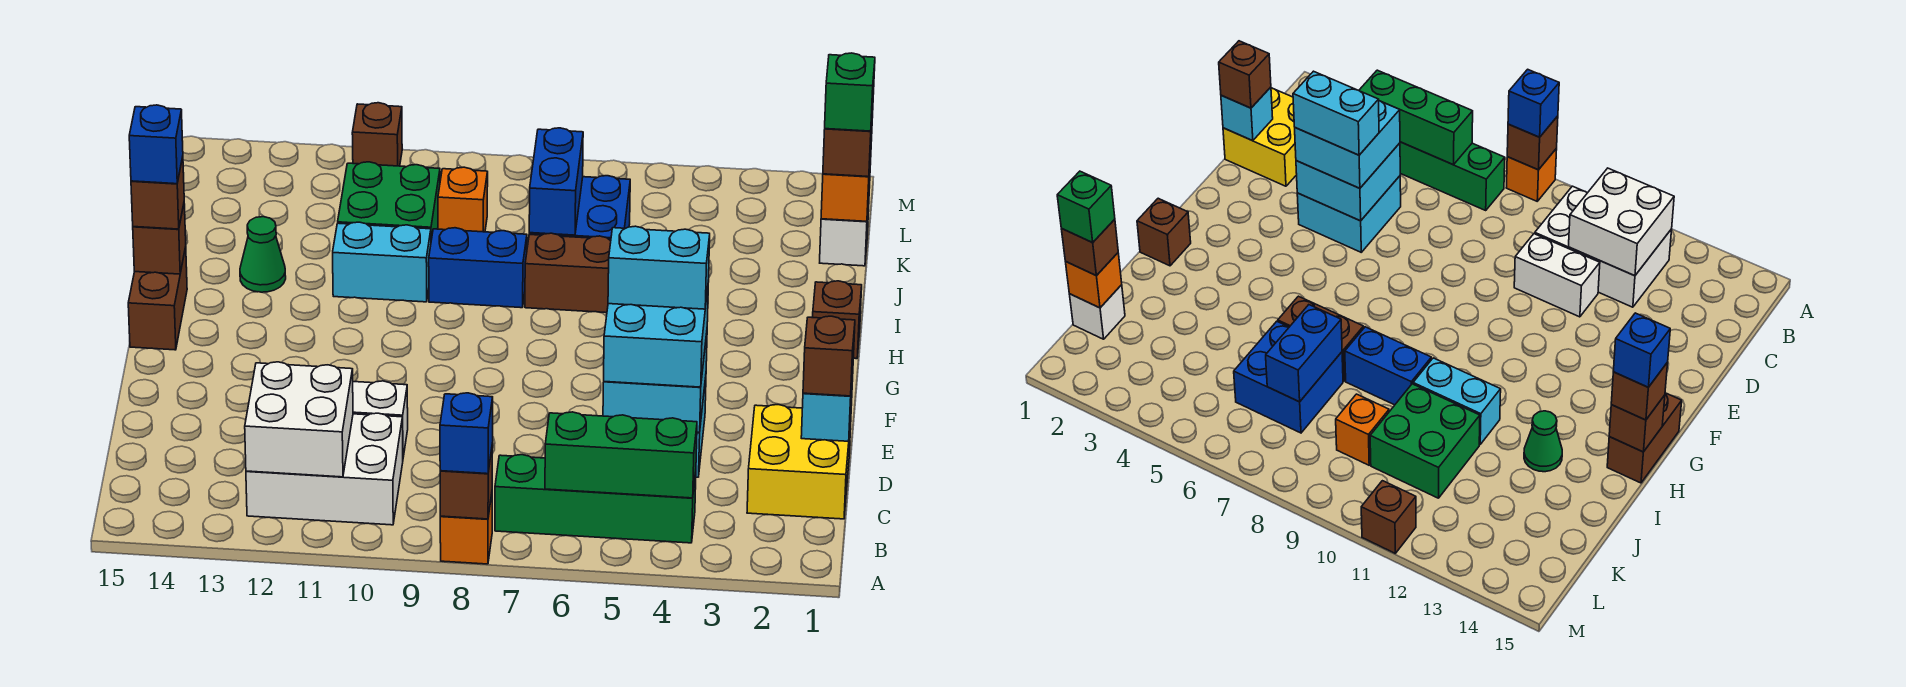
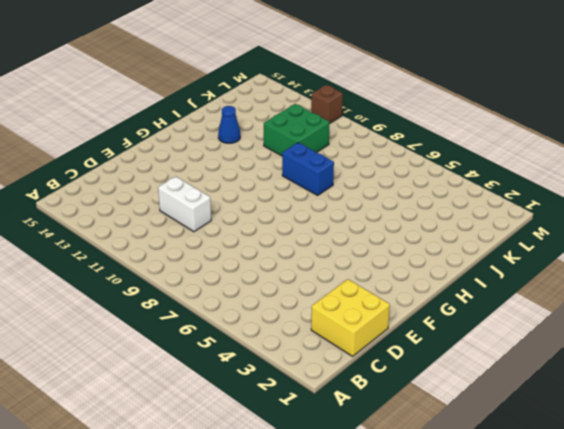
blue 1x1 cone [218,106,240,143] -> green 1x1 cone [240,217,286,292]
none -> orange 1x1 brick [440,495,492,564]
none -> green 1x4 brick [495,455,696,543]
none -> white 2x3 brick [246,413,403,525]
none -> cyan 2x2 brick [1297,176,1401,252]

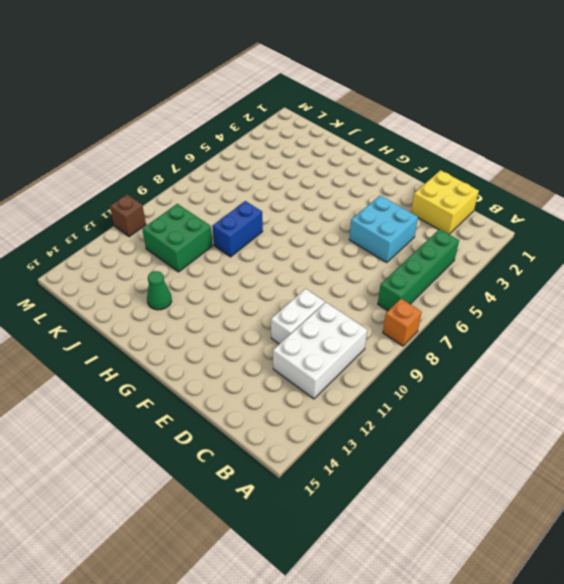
none -> brown 1x2 brick [128,247,187,350]
none -> brown 1x1 brick [813,281,862,359]
none -> brown 1x2 brick [525,233,611,313]
none -> cyan 1x2 brick [333,222,431,302]

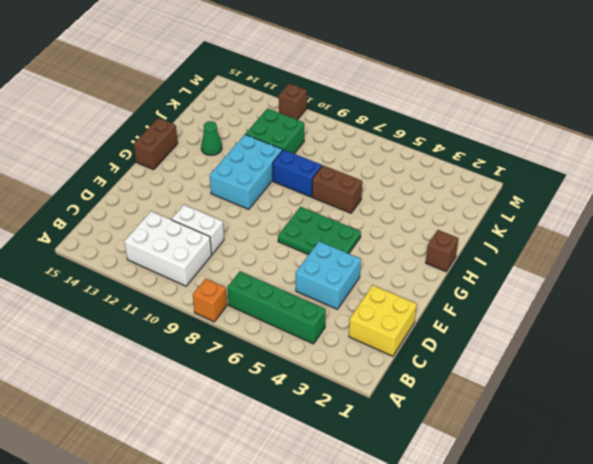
green 2x3 plate [278,207,361,255] -> none
cyan 2x3 brick [210,135,282,209] -> cyan 1x2 brick [333,222,431,302]
none -> blue 2x2 brick [529,176,630,239]
none -> white 1x1 brick [820,203,869,266]
none -> orange 1x1 brick [438,167,488,232]
none -> brown 1x1 brick [440,443,493,519]

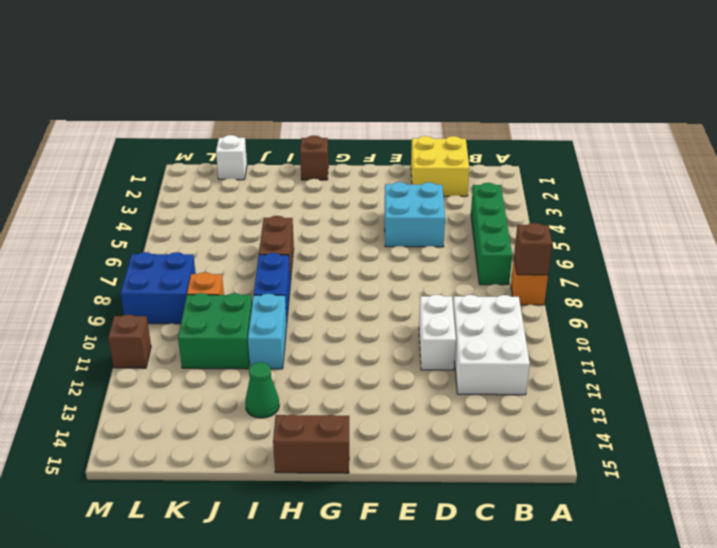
blue 2x2 brick [120,252,196,324] -> blue 2x2 brick moved to [529,176,630,239]
none -> green 1x3 brick [545,412,697,498]
none -> white 2x2 brick [245,362,353,477]
none -> cyan 1x1 brick [801,374,853,441]
none -> cyan 2x2 brick [603,333,707,433]

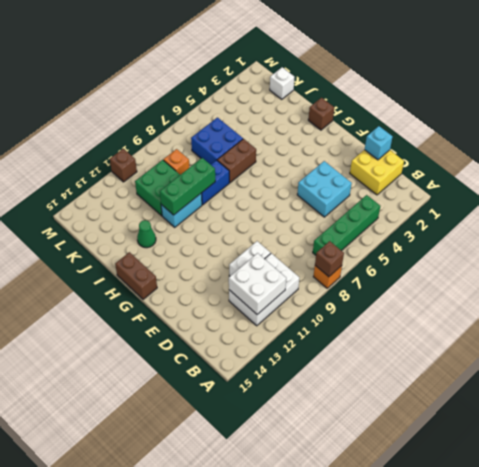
green 1x3 brick [160,158,215,215] -> green 1x3 brick moved to [545,412,697,498]
none -> cyan 2x2 brick [603,333,707,433]
none -> brown 1x1 brick [133,204,186,274]
none -> blue 1x2 brick [529,128,583,235]
none -> orange 1x1 brick [821,157,871,221]

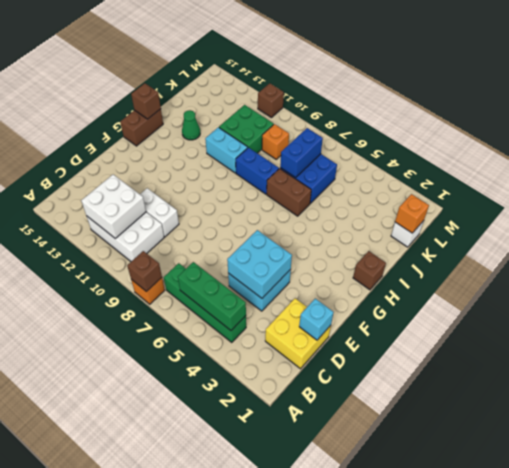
none -> blue 1x1 brick [440,393,493,474]
none -> brown 1x1 brick [803,316,855,396]
none -> cyan 2x2 brick [604,280,709,387]
none -> brown 1x1 brick [131,157,184,229]

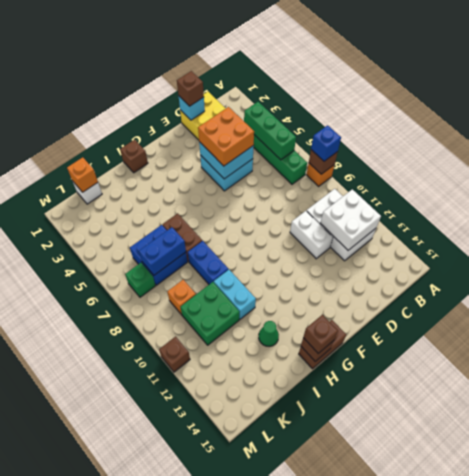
orange 2x2 brick [198,107,254,166] -> cyan 2x2 brick [604,280,709,387]
green 1x1 brick [125,263,156,297] -> green 1x1 brick moved to [825,53,875,131]
none -> brown 1x1 brick [823,111,873,177]
none -> cyan 1x2 brick [608,226,710,309]
none -> blue 1x1 brick [129,105,183,184]

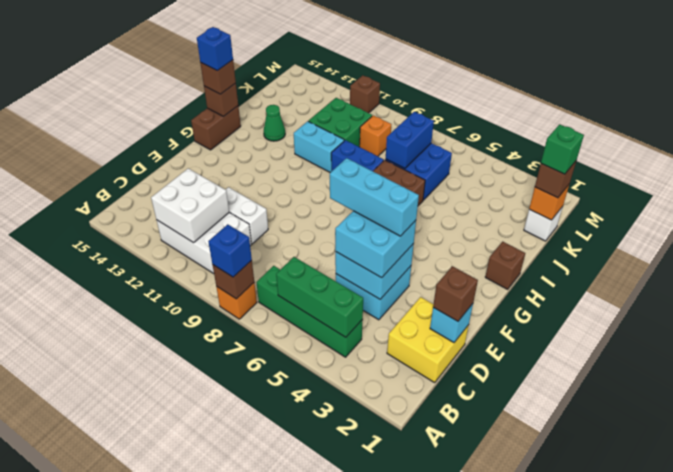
cyan 1x3 brick [330,158,419,236] -> cyan 1x2 brick [608,226,710,309]

